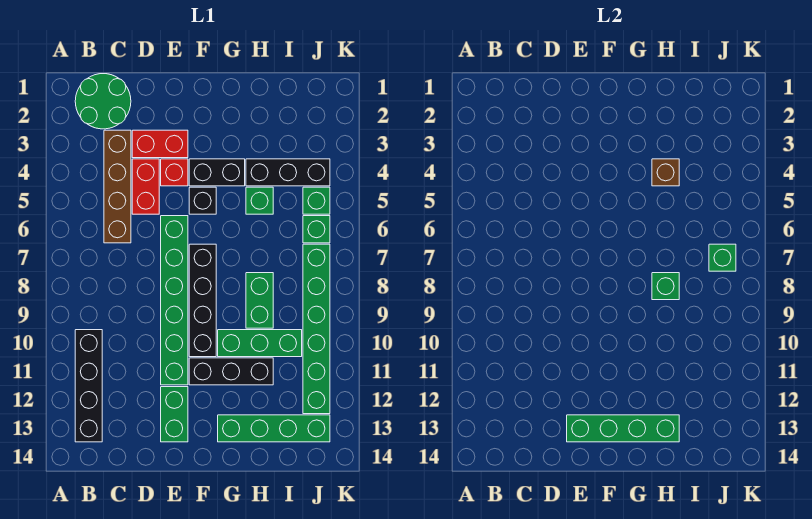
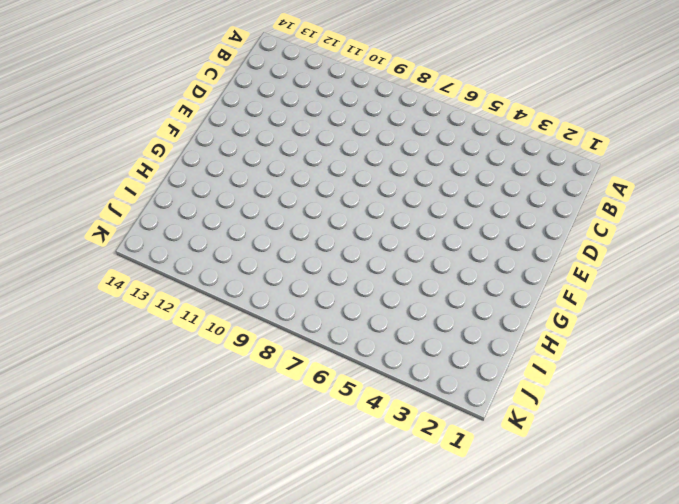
none -> green 2x2 round brick [75,74,131,129]
none -> black 1x4 brick [75,330,102,442]
none -> brown 1x4 brick [104,130,131,243]

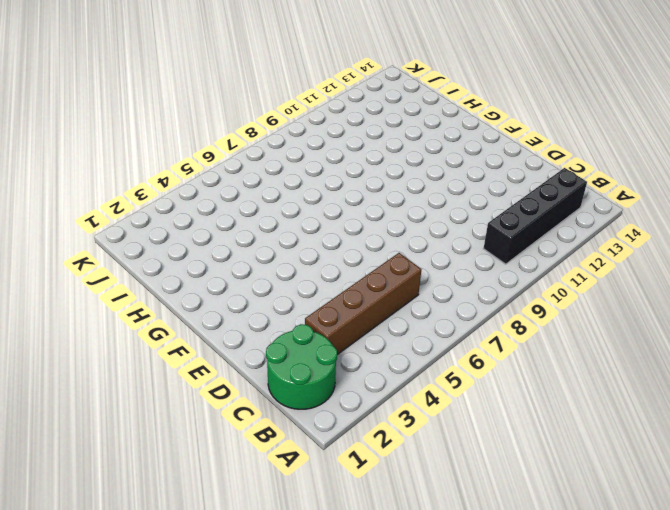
none -> red 1x2 brick [132,130,188,158]
none -> red 1x2 brick [132,159,159,214]
none -> red 1x1 brick [161,159,188,186]

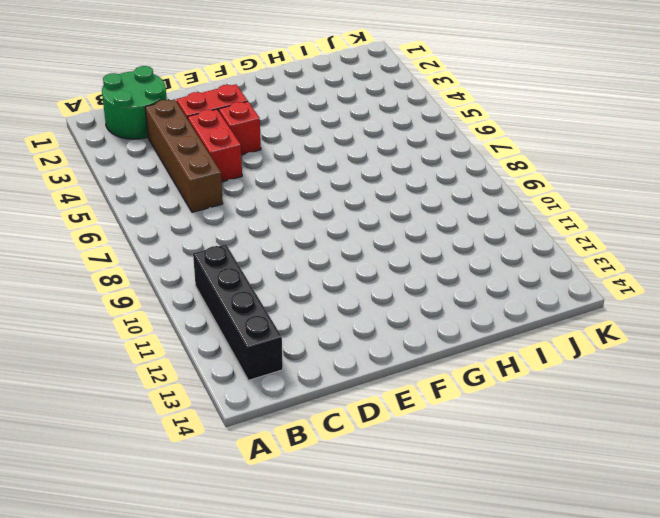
none -> green 1x6 brick [161,216,188,385]
none -> green 1x2 brick [161,387,188,442]
none -> black 1x2 brick [189,159,245,186]

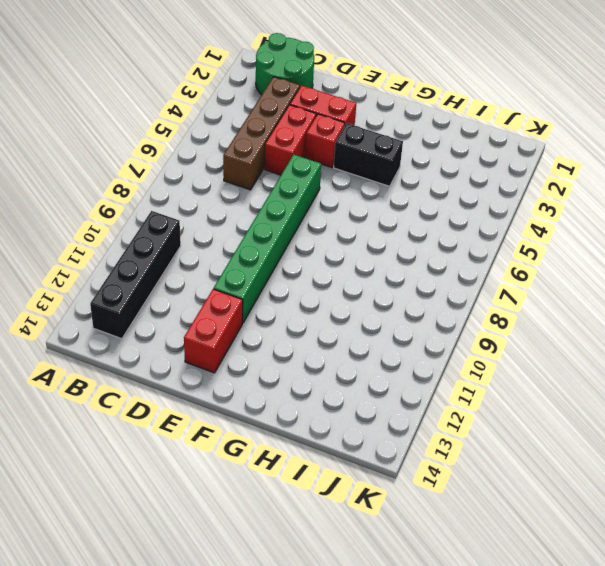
red 1x2 brick [184,289,243,373] -> green 1x2 brick [161,387,188,442]
none -> black 1x1 brick [189,187,216,214]
none -> black 1x4 brick [189,244,216,357]
none -> black 1x3 brick [189,358,273,385]

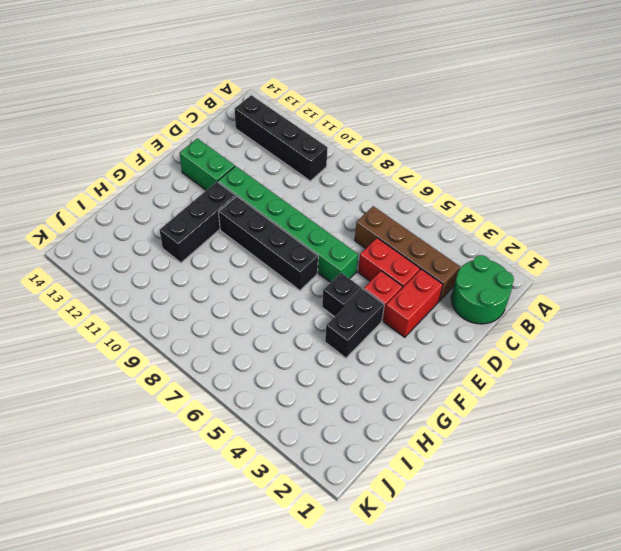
none -> green 1x3 brick [218,330,302,357]
none -> green 1x4 brick [218,415,330,442]
none -> black 1x3 brick [246,159,330,186]

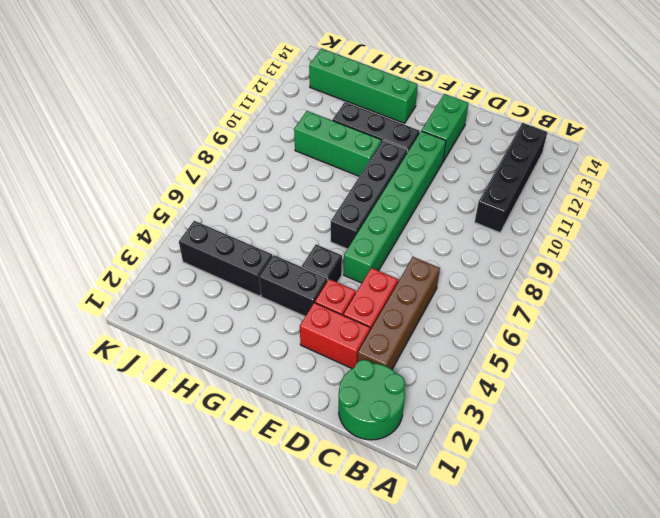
none -> green 1x1 brick [246,187,273,214]
none -> green 1x2 brick [246,273,273,328]
none -> green 1x1 brick [303,187,330,214]

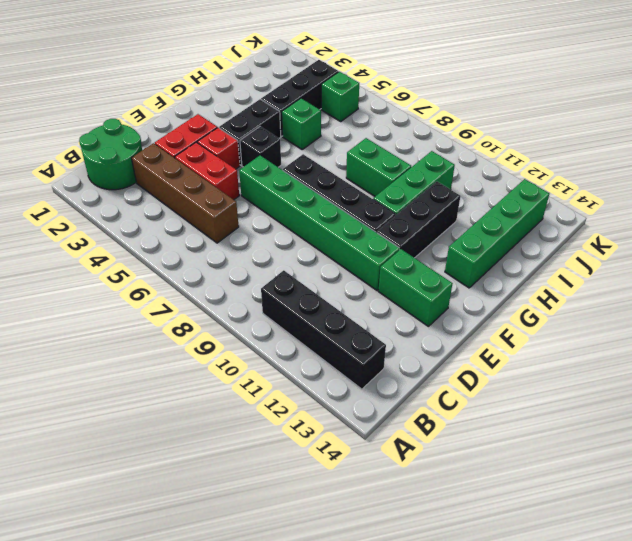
none -> green 1x1 brick [303,216,330,243]
none -> green 1x6 brick [303,244,330,414]
none -> green 1x4 brick [567,415,679,442]

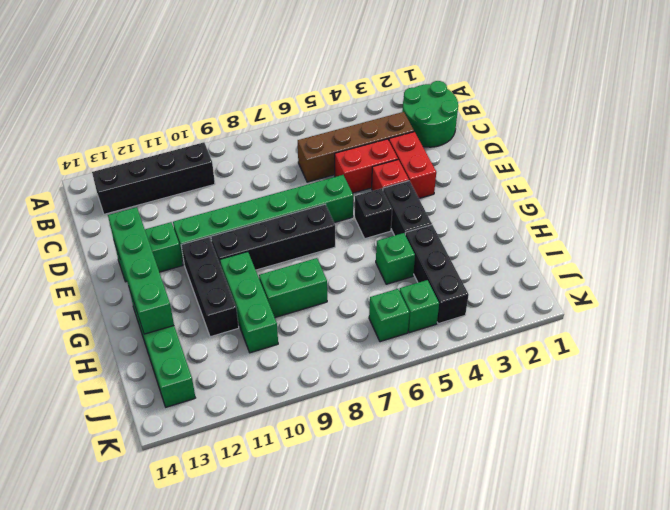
none -> green 1x6 brick [303,244,330,414]
none -> brown 1x1 brick [652,159,679,186]
none -> green 1x1 brick [652,273,679,300]

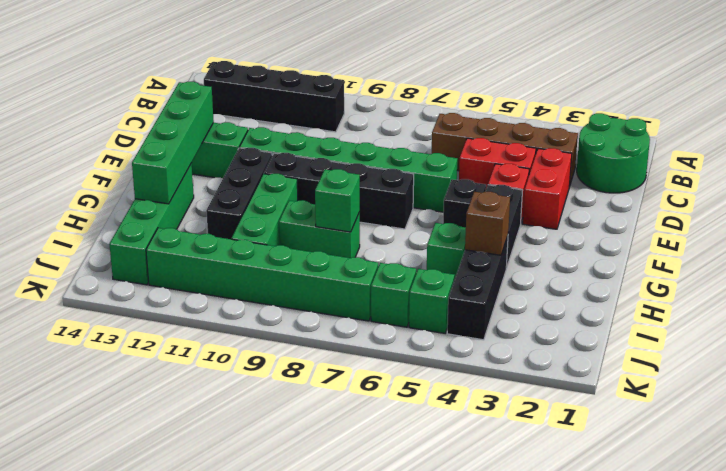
none -> green 1x1 brick [709,244,736,271]

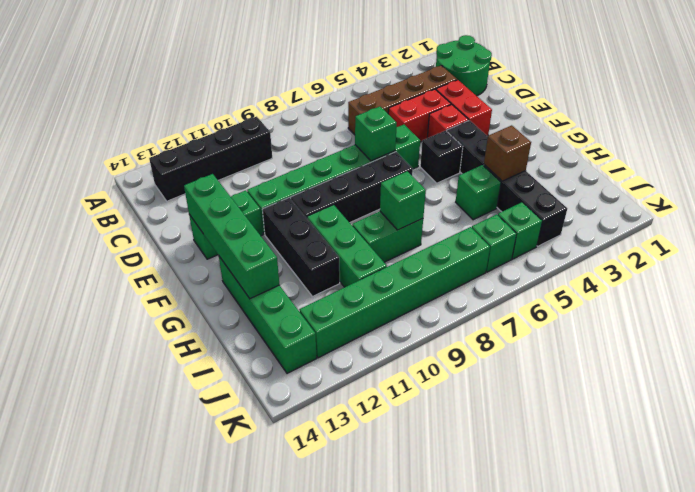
green 1x1 brick [355,107,397,161] -> green 1x1 brick moved to [709,244,736,271]

